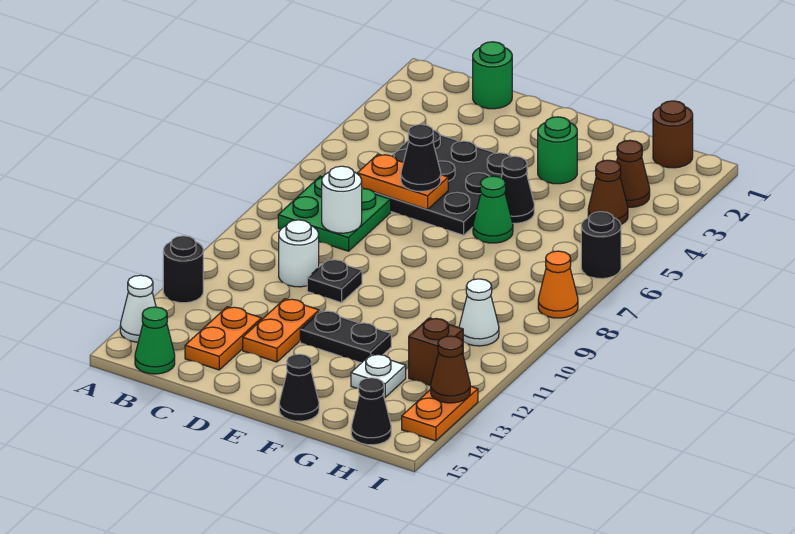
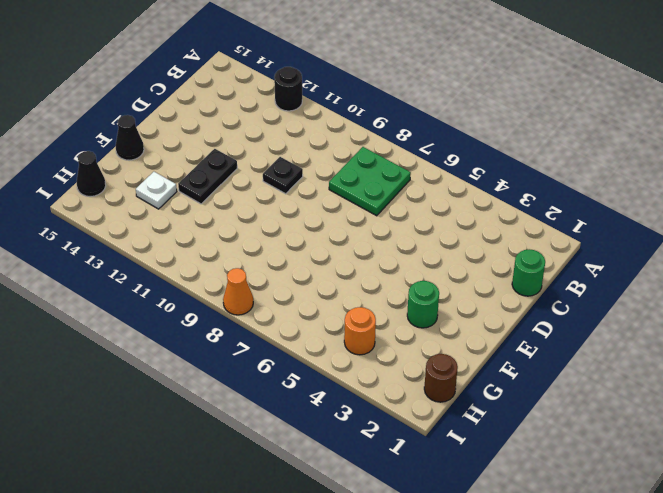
orange 1x1 round brick [344,307,376,355] -> brown 1x1 cone [588,160,628,224]
none -> white 1x1 cone [120,275,156,342]
none -> green 1x1 cone [135,307,175,374]
none -> black 3x3 plate [362,130,527,235]

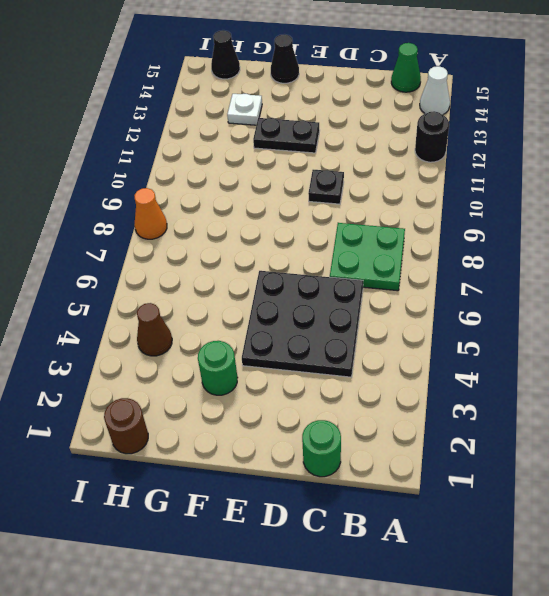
none -> white 1x1 round brick [279,220,319,287]
none -> orange 1x2 plate [185,307,261,370]
none -> orange 1x2 plate [243,299,319,362]

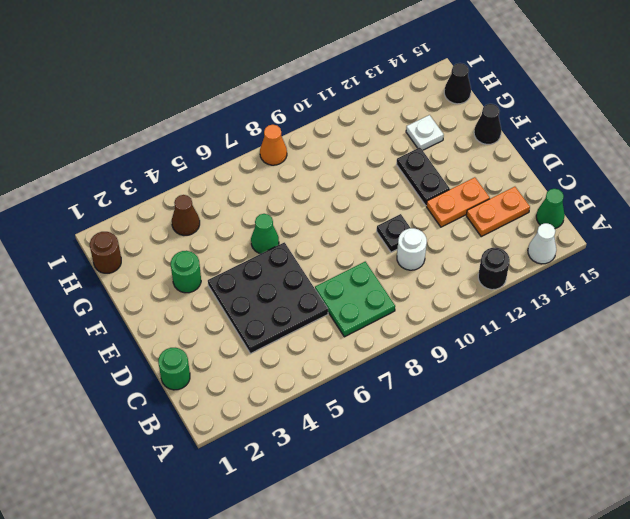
none -> black 1x1 cone [501,156,534,223]
none -> brown 1x1 cone [617,140,650,207]
none -> white 1x1 cone [459,279,499,346]

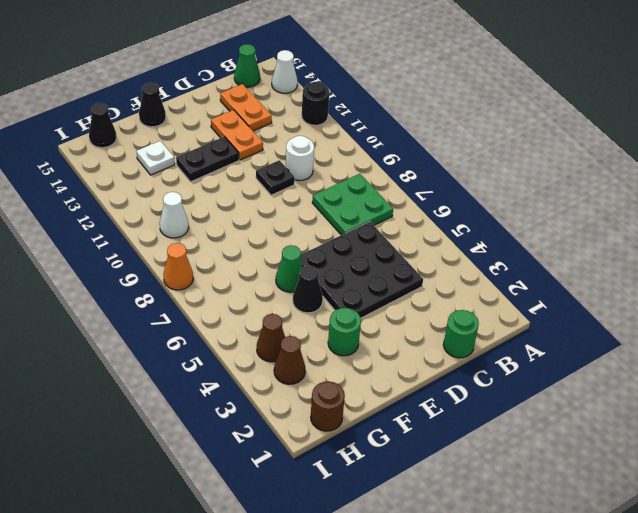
none -> brown 1x1 brick [409,318,463,386]
none -> black 1x1 round brick [581,212,621,279]
none -> orange 1x2 plate [402,386,478,441]

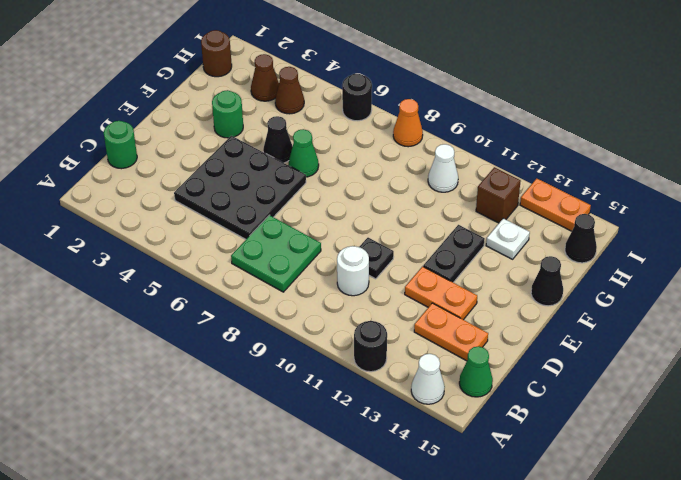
none -> orange 1x2 plate [357,154,448,210]
none -> white 1x1 round brick [322,166,362,233]
none -> brown 1x1 cone [431,336,470,403]

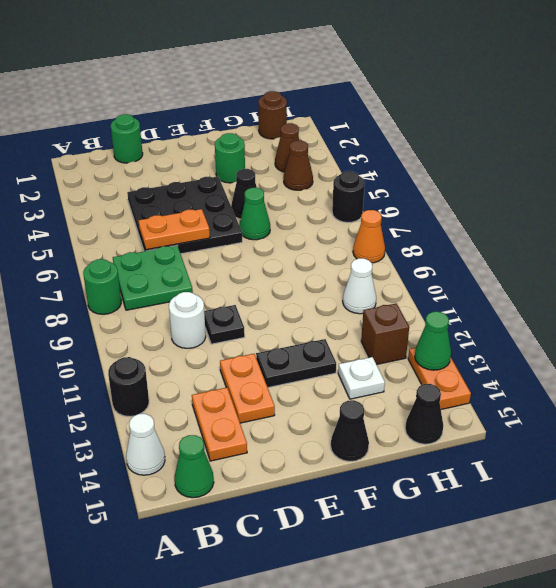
green 1x1 round brick [83,259,121,314] -> none
green 1x1 cone [415,312,451,370] -> brown 1x1 cone [431,336,470,403]
none -> white 1x1 round brick [322,166,362,233]
none -> black 1x1 cone [401,124,441,191]

